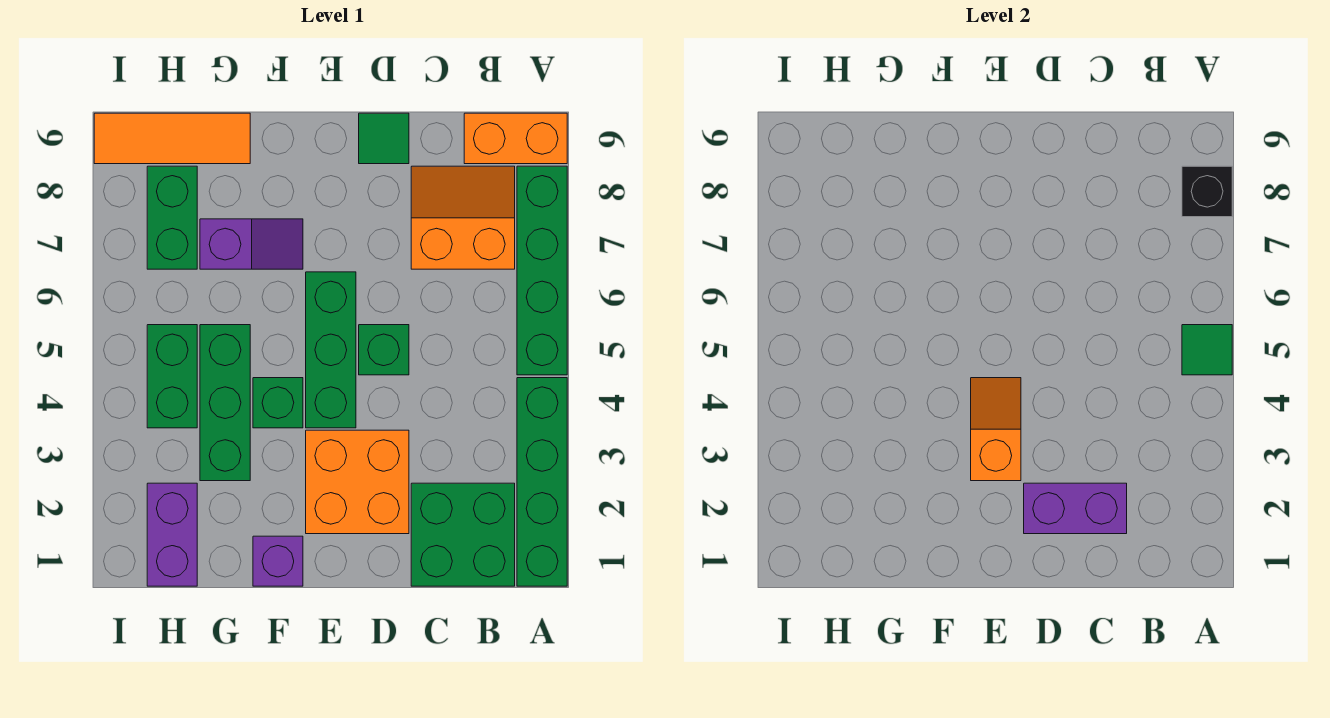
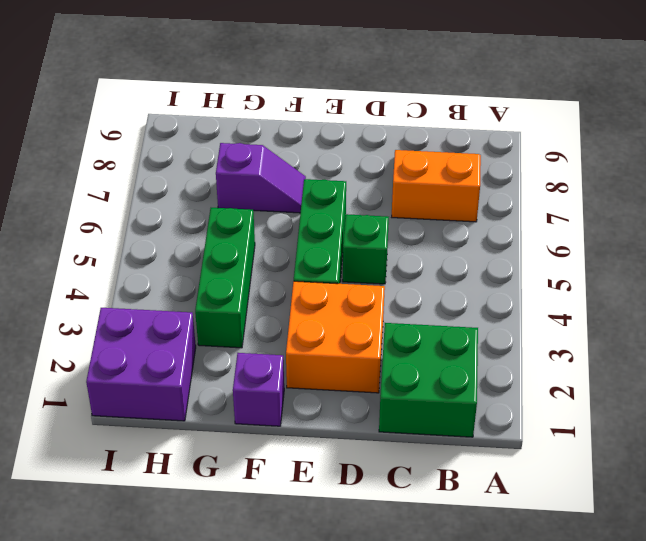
purple 2x2 brick [86,308,196,421] -> purple 1x2 brick [147,483,197,586]
none -> green 1x4 brick [517,378,567,586]
none -> green 1x4 brick [517,166,567,375]
none -> orange 1x2 brick [464,113,567,164]

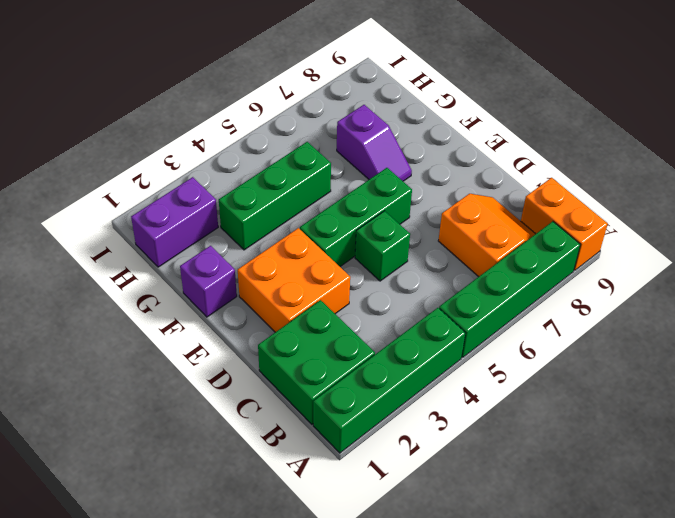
none -> green 1x1 tile [359,113,409,164]
none -> green 1x1 brick [253,378,303,428]
none -> orange 1x3 tile [94,113,250,164]

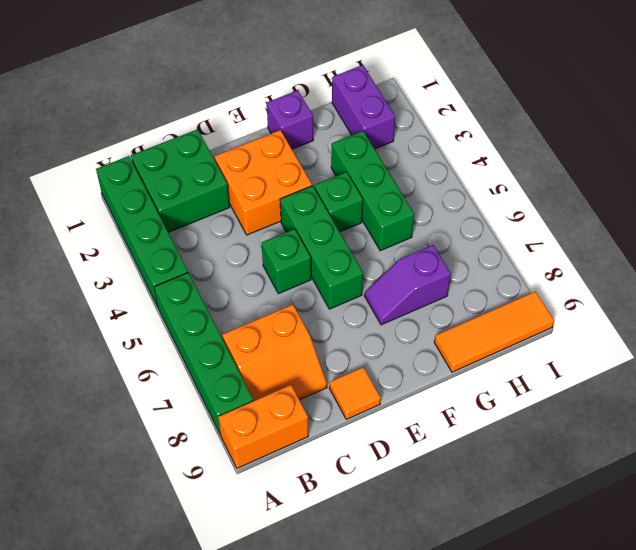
orange 1x1 tile [329,367,381,419] -> green 1x1 tile [359,113,409,164]
none -> green 1x2 brick [147,325,197,428]
none -> green 1x2 brick [147,166,197,269]
none -> green 1x1 tile [1182,325,1232,375]

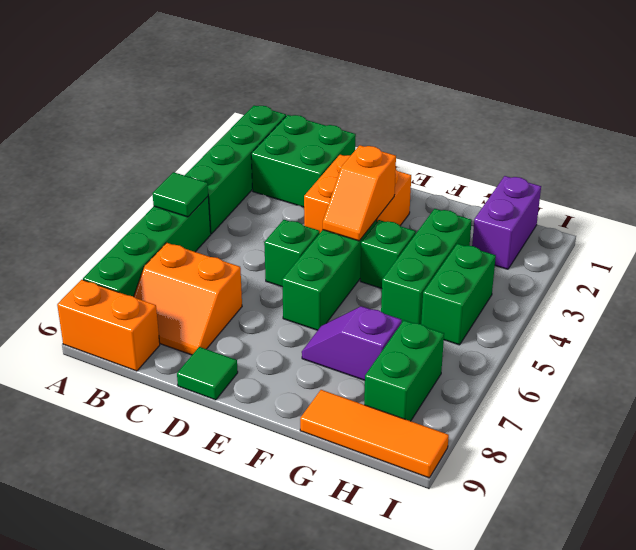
none -> purple 1x1 brick [253,536,303,586]
none -> black 1x1 brick [1182,166,1232,217]
none -> purple 1x2 brick [1024,483,1127,534]

